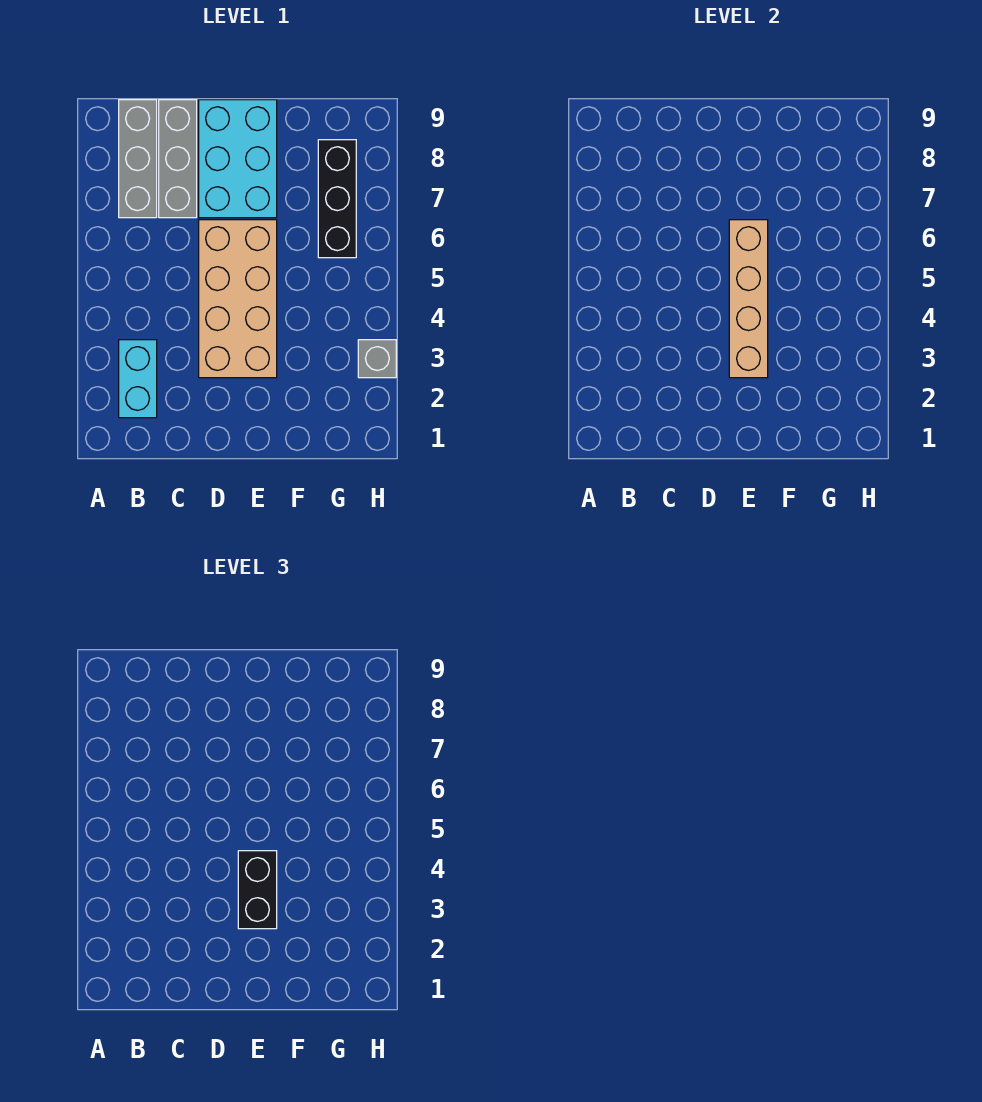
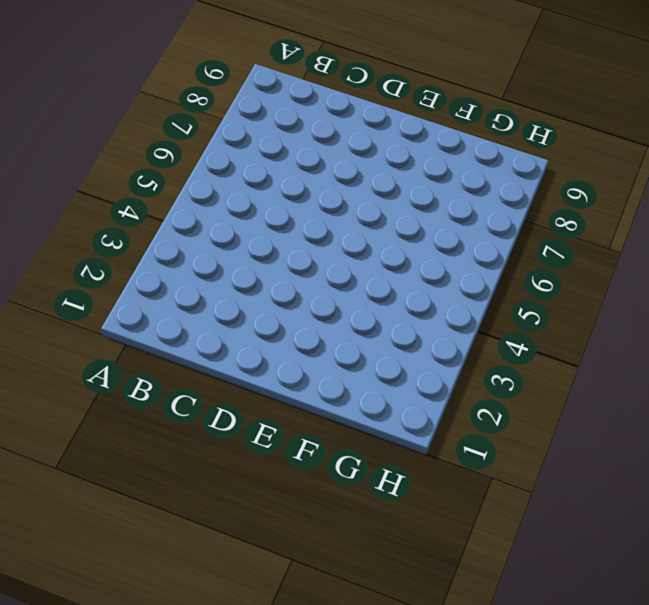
none -> cyan 1x2 brick [119,340,157,418]
none -> grey 1x3 brick [119,100,157,218]

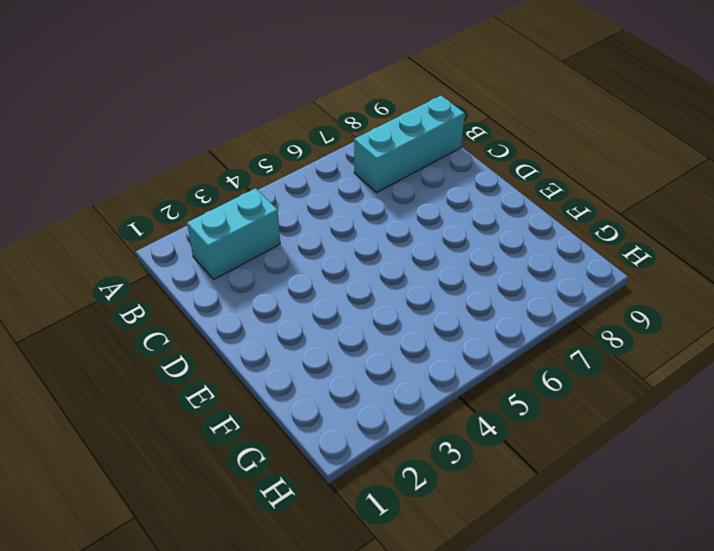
cyan 1x3 brick [354,96,465,192] -> grey 1x3 brick [119,100,157,218]
none -> grey 1x3 brick [159,100,197,218]
none -> tan 2x4 brick [199,220,277,378]

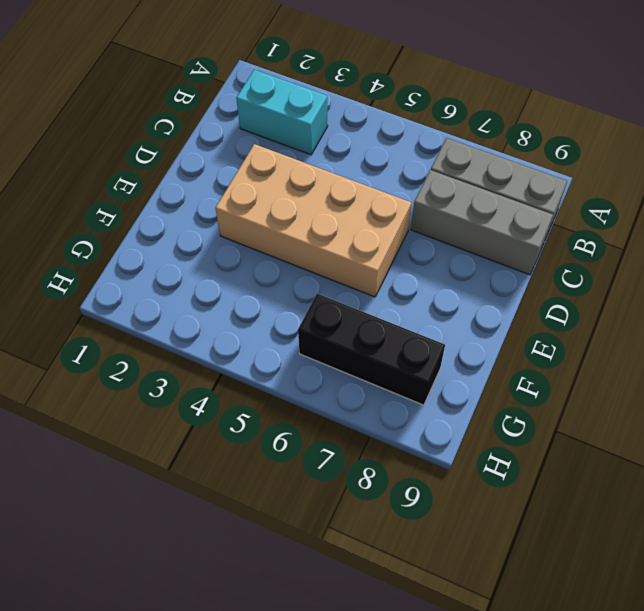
none -> cyan 2x3 brick [199,100,277,218]
none -> grey 1x1 brick [358,340,396,378]

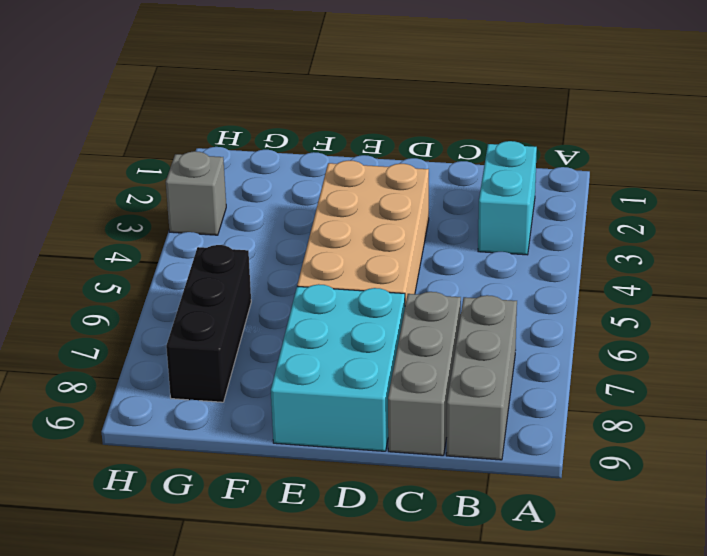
none -> tan 1x4 brick [729,220,768,378]
none -> black 1x2 brick [238,851,277,929]

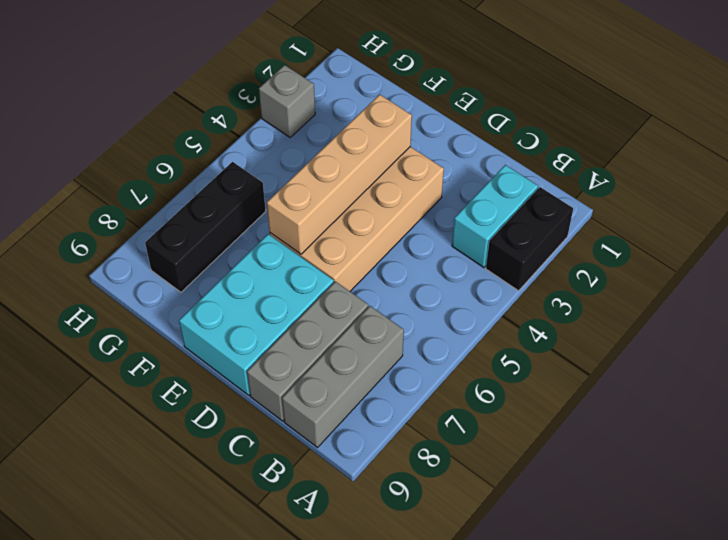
black 1x2 brick [486,187,573,291] -> black 1x2 brick moved to [238,851,277,929]

